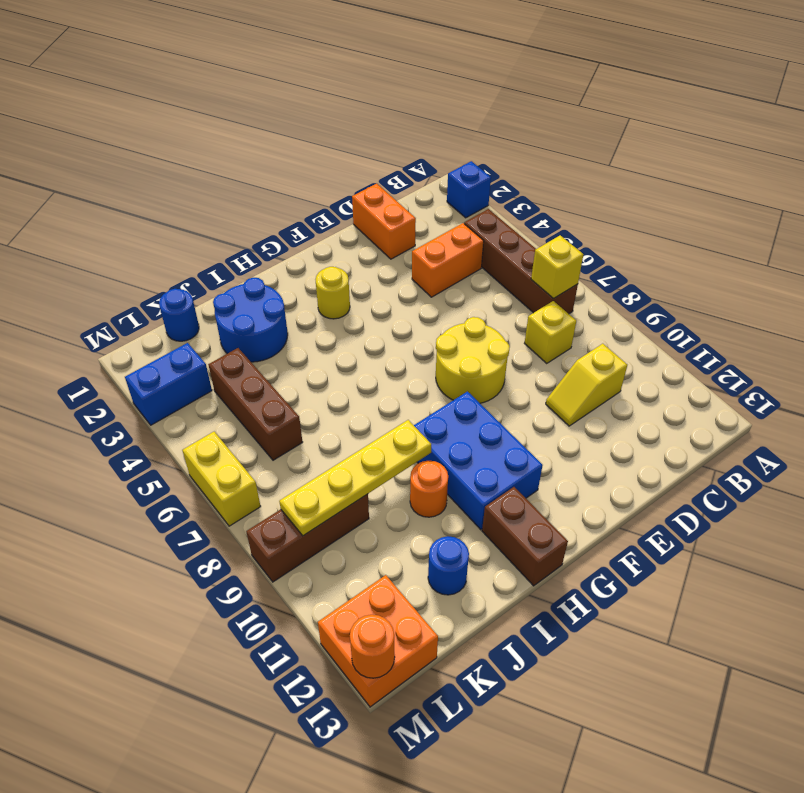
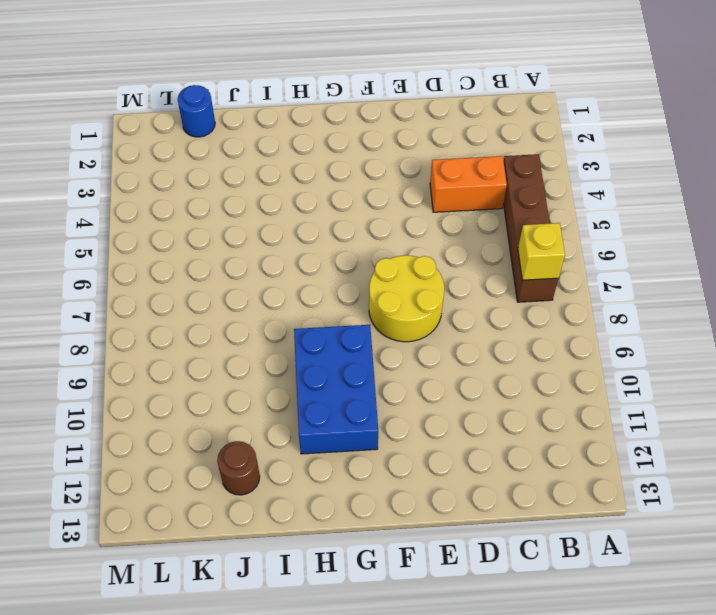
brown 1x1 round brick [217,441,260,495] -> blue 1x1 round brick [428,536,469,595]
none -> blue 1x1 brick [447,161,491,218]
none -> yellow 1x1 brick [524,301,576,363]
none -> yellow 1x2 slope [546,344,627,426]

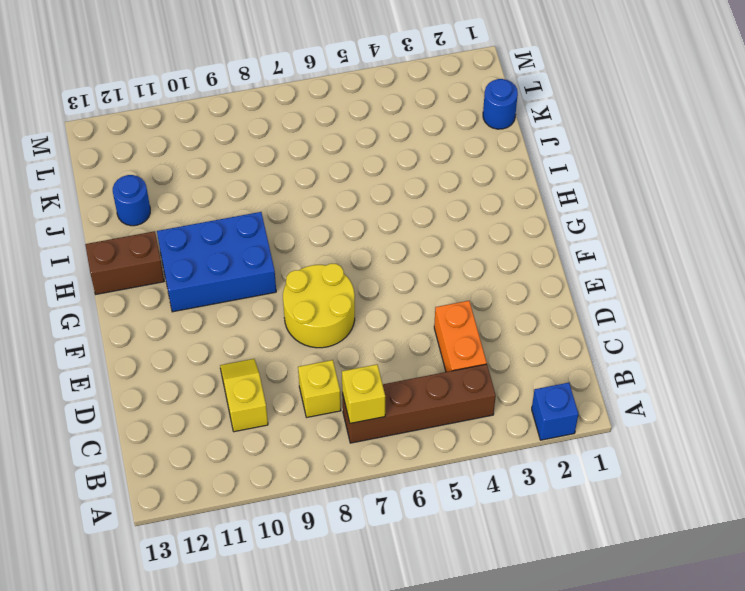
none -> orange 1x2 brick [352,184,416,259]
none -> yellow 1x1 round brick [315,267,350,319]
none -> blue 2x2 round brick [213,278,288,362]

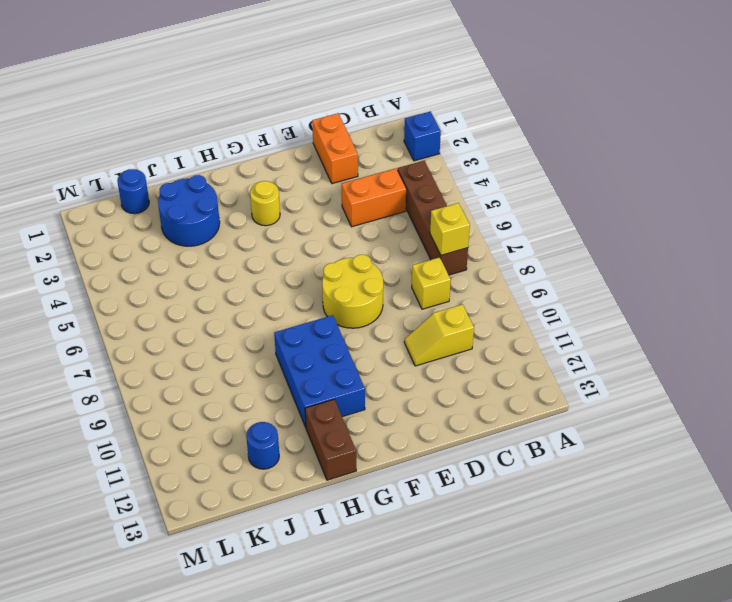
none -> orange 1x1 round brick [410,461,448,517]
none -> brown 1x3 brick [208,348,303,460]
none -> brown 1x3 brick [246,494,369,582]

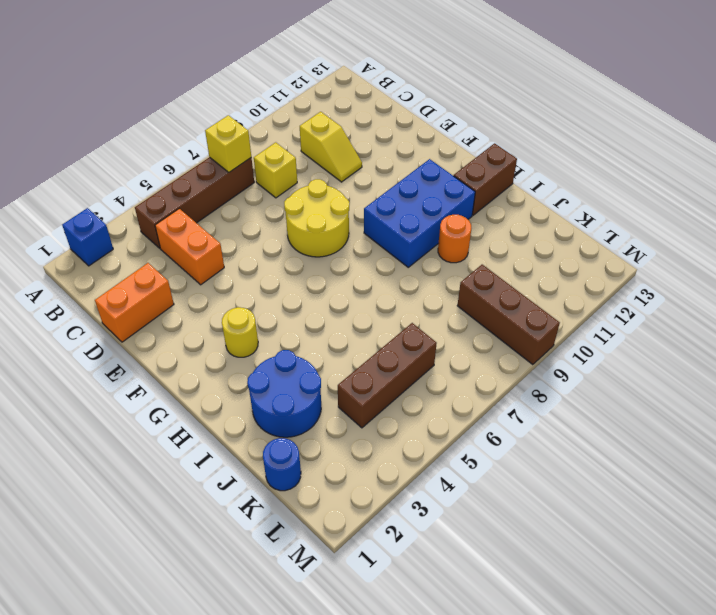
none -> blue 1x1 round brick [428,536,469,595]
none -> blue 1x2 brick [125,343,212,425]
none -> orange 2x2 brick [318,575,438,707]

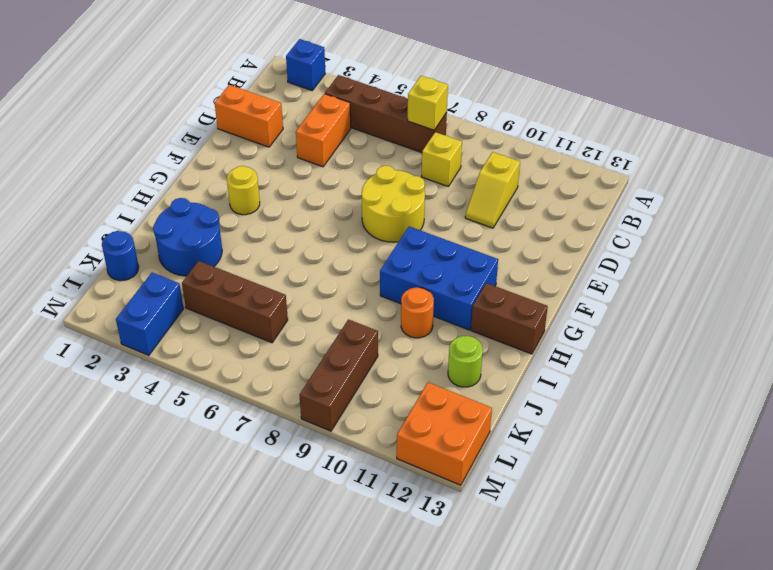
lime 1x1 round brick [448,336,483,387] -> blue 1x1 round brick [428,536,469,595]
none -> yellow 1x2 brick [182,432,261,526]
none -> yellow 1x4 plate [279,420,431,536]
none -> orange 1x1 round brick [350,615,395,678]

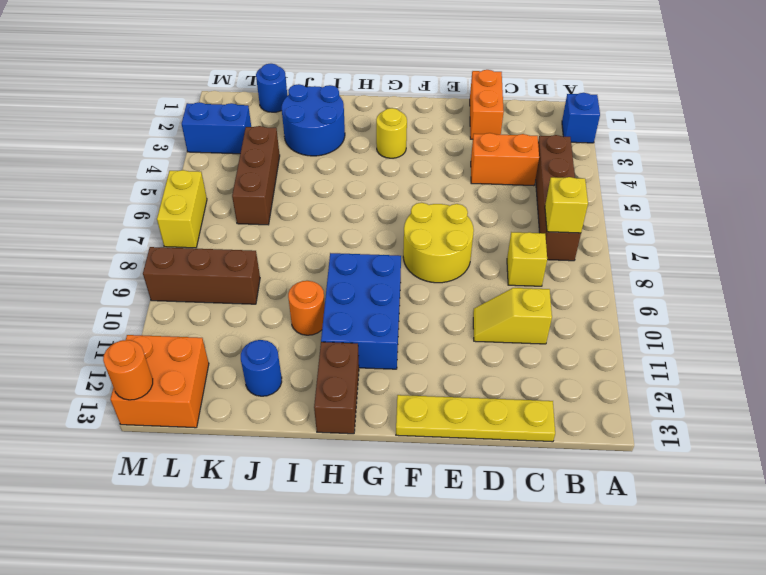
yellow 1x4 plate [396,395,555,442] -> yellow 1x4 plate moved to [279,420,431,536]

